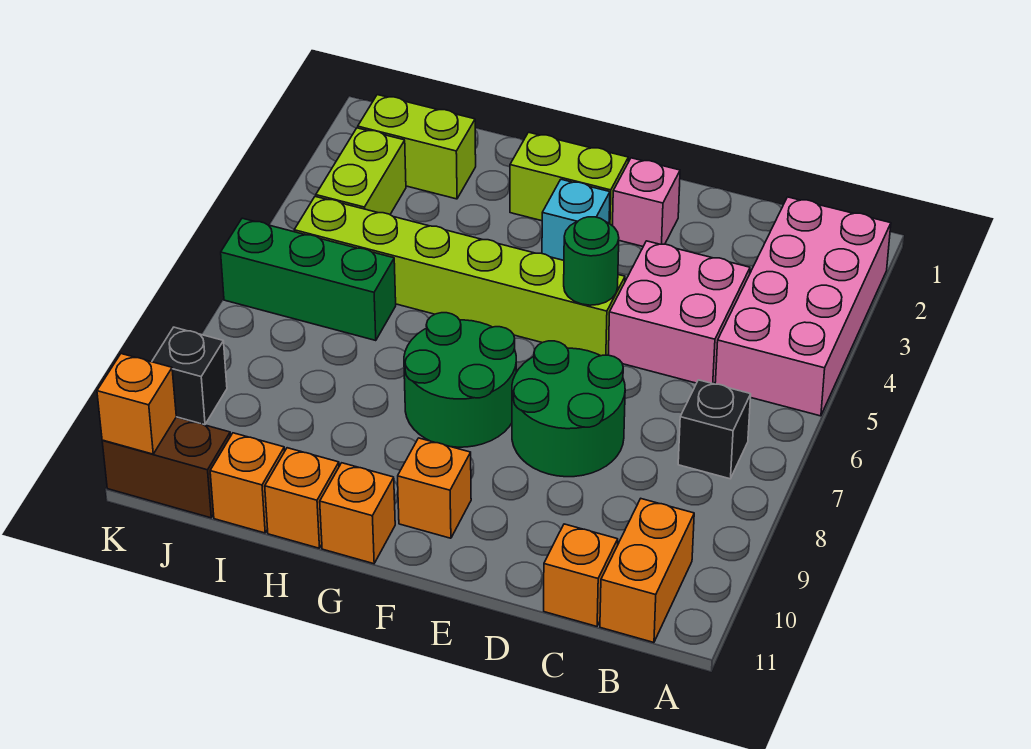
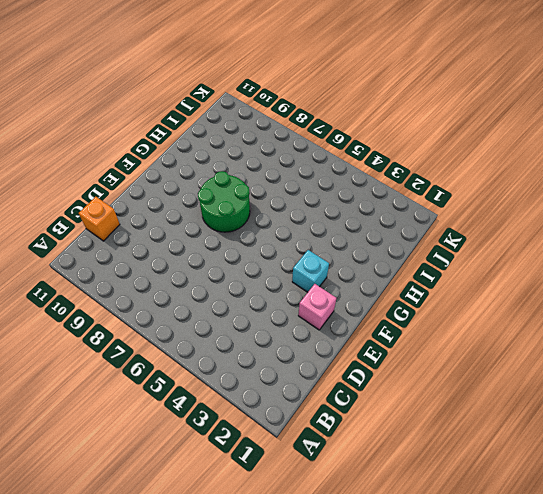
none -> pink 2x4 brick [715,197,891,416]
none -> black 1x1 brick [678,380,751,479]
none -> orange 1x2 brick [600,499,694,643]

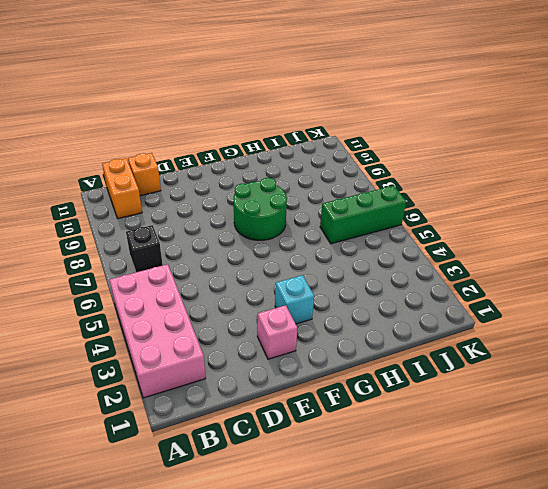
none -> pink 2x2 brick [608,241,750,384]
none -> green 2x2 round brick [512,341,625,477]
none -> lime 1x6 brick [294,197,625,356]

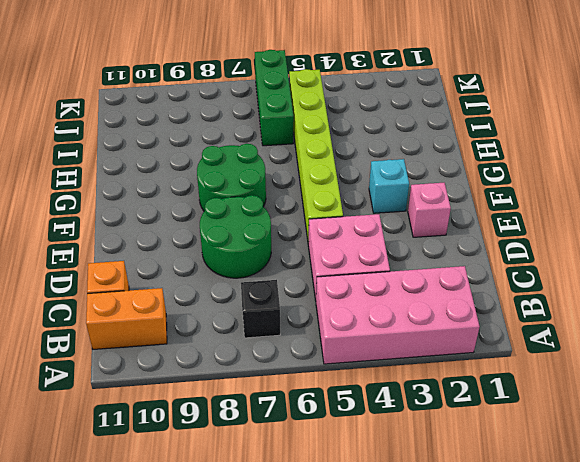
none -> lime 1x2 brick [510,132,628,226]
none -> orange 1x1 brick [398,438,471,538]
none -> orange 1x1 brick [320,463,395,564]

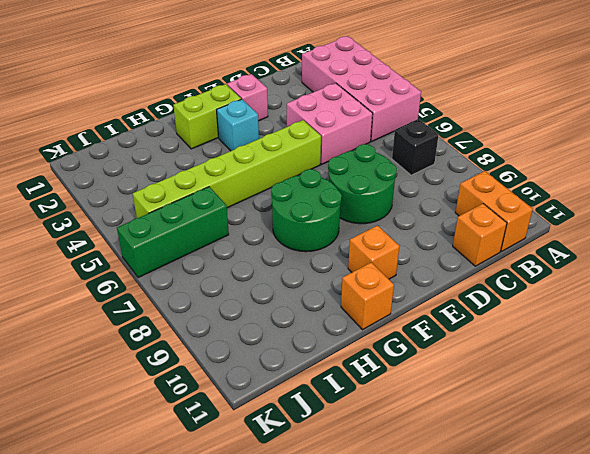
none -> orange 1x1 brick [265,448,339,548]
none -> lime 1x2 brick [358,95,476,199]
none -> orange 1x1 brick [210,433,285,533]

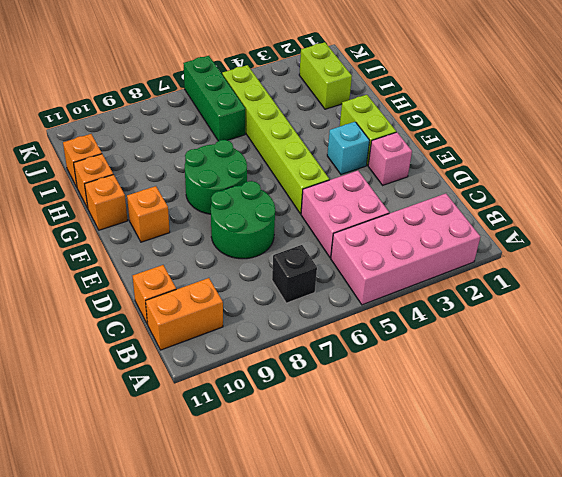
none -> lime 1x2 brick [316,128,406,214]
none -> brown 1x2 brick [102,417,231,518]
none -> black 1x1 brick [152,327,227,425]

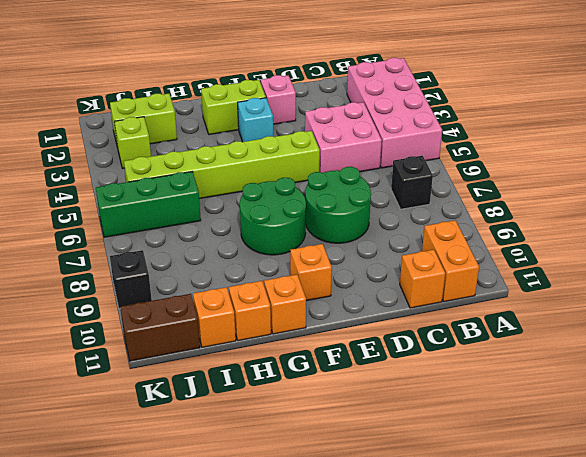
lime 1x1 brick [114,117,151,168] -> lime 1x2 brick [316,128,406,214]
none -> green 1x1 round brick [564,217,619,305]
none -> orange 1x1 brick [97,354,176,454]

